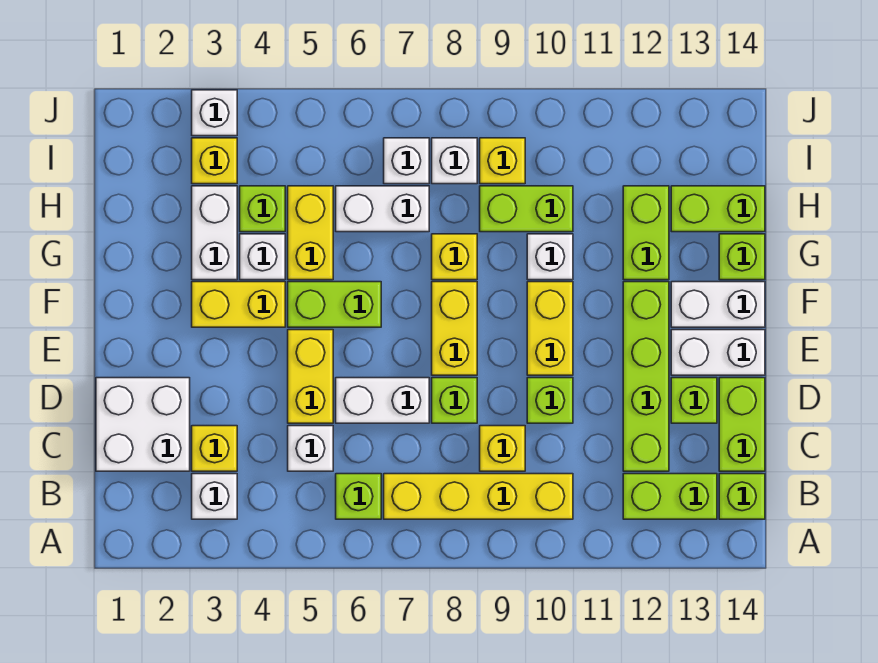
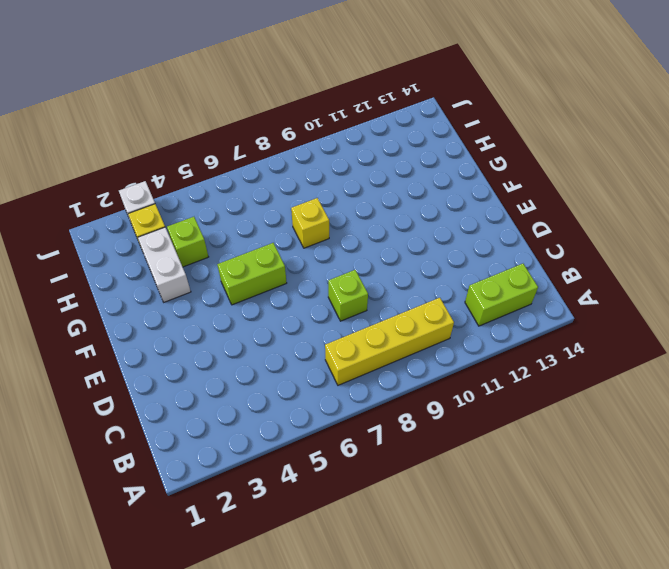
none -> white 1x1 brick [192,474,237,519]
none -> lime 1x1 brick [336,474,381,519]
none -> lime 1x1 brick [719,474,765,519]
none -> white 2x2 brick [96,378,190,471]

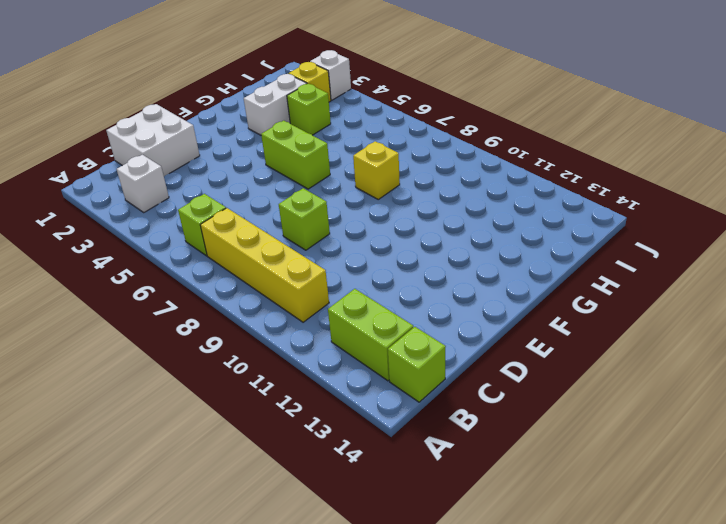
none -> yellow 1x1 brick [192,426,237,471]
none -> white 1x1 brick [288,426,333,471]
none -> yellow 1x1 brick [480,426,525,471]
none -> lime 1x4 brick [623,282,669,471]

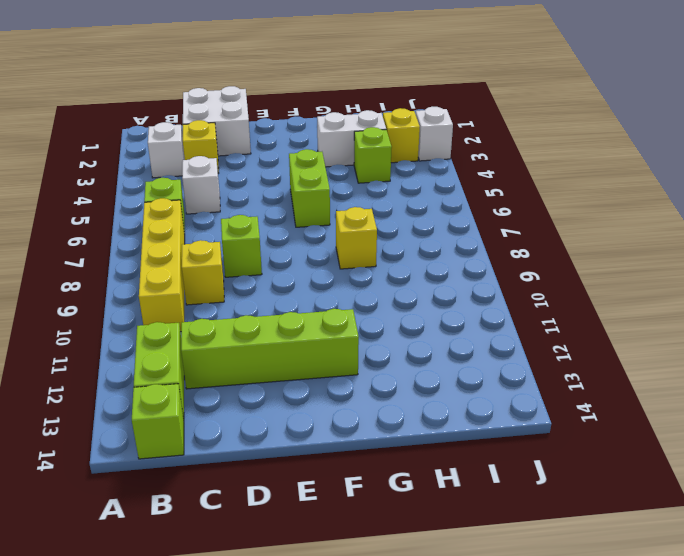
none -> lime 1x2 brick [719,378,765,471]
none -> yellow 1x2 brick [288,330,333,423]
none -> white 1x2 brick [336,378,429,423]
none -> lime 1x1 brick [527,378,573,423]

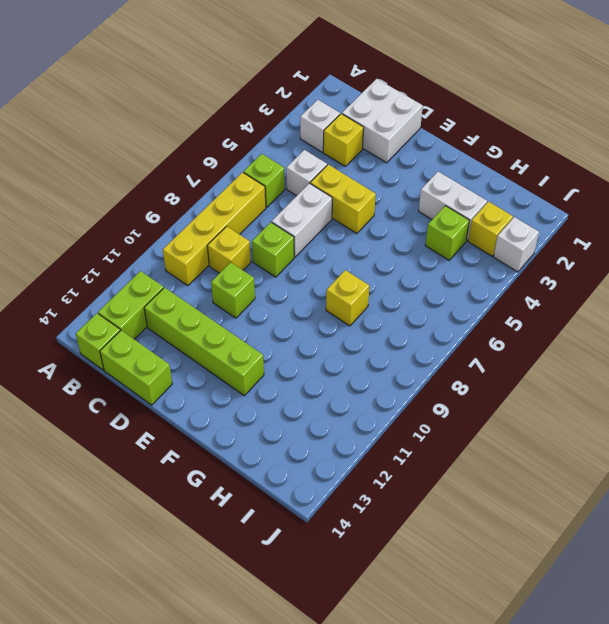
none -> lime 1x1 brick [671,378,717,423]
none -> yellow 1x2 brick [432,282,477,375]
none -> yellow 1x2 brick [527,282,573,375]
none -> white 1x2 brick [671,330,765,375]

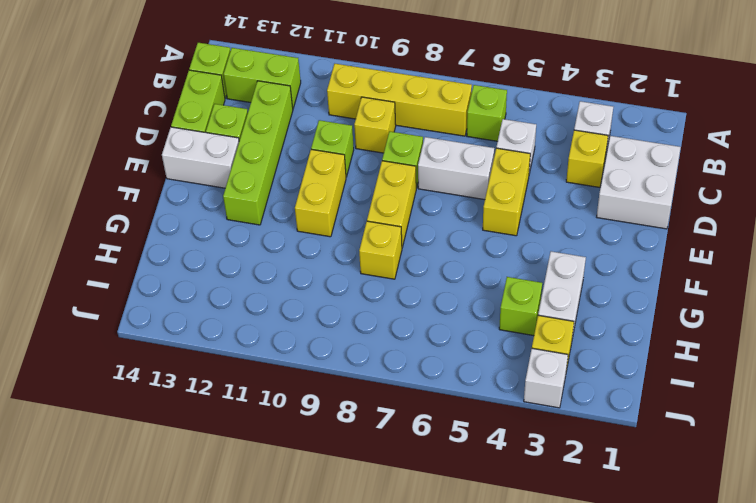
none -> yellow 1x2 brick [192,282,285,327]
none -> lime 1x2 brick [288,282,381,327]
none -> white 1x2 brick [671,282,765,327]
none -> white 1x1 brick [240,234,285,280]

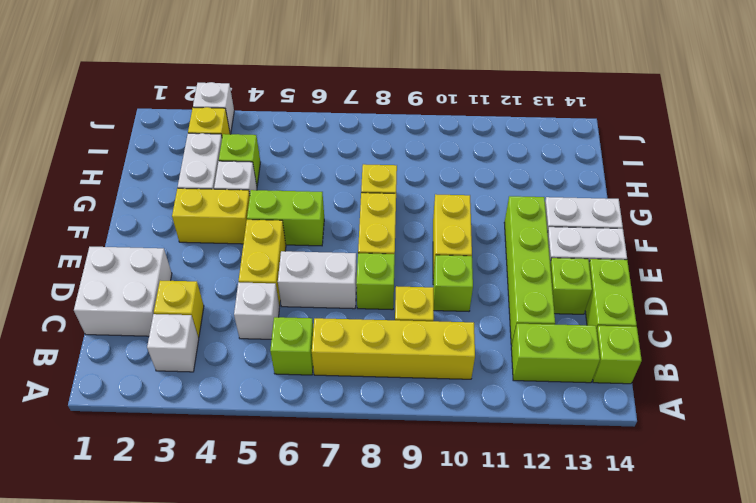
none -> yellow 1x2 brick [288,186,333,280]
none -> white 1x1 brick [527,234,573,280]
none -> lime 1x2 brick [623,186,669,280]
none -> lime 1x1 brick [719,234,765,280]

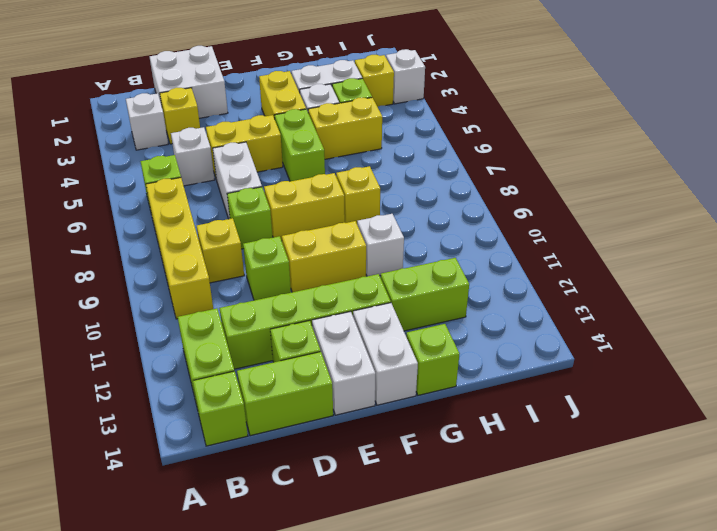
none -> white 1x2 brick [336,186,429,232]
none -> lime 1x2 brick [480,186,573,232]
none -> lime 1x2 brick [671,186,765,232]
none -> white 1x1 brick [384,138,429,184]

